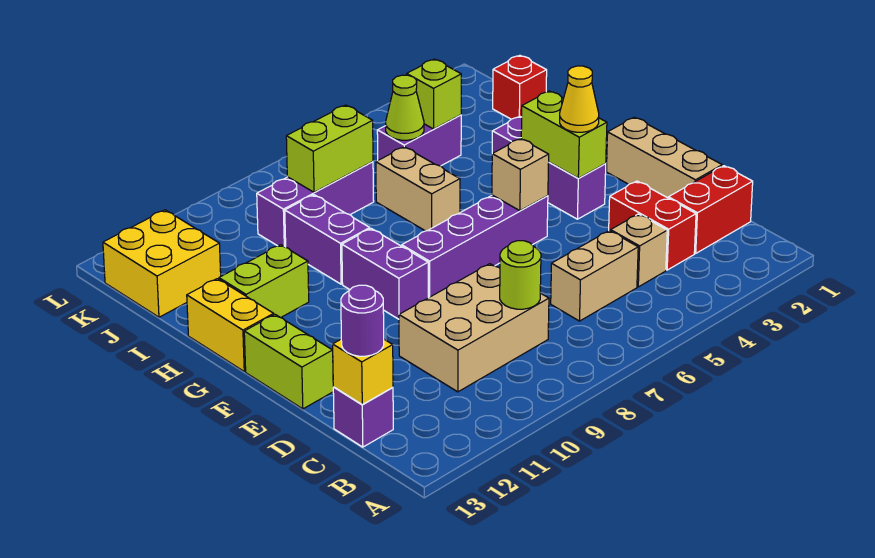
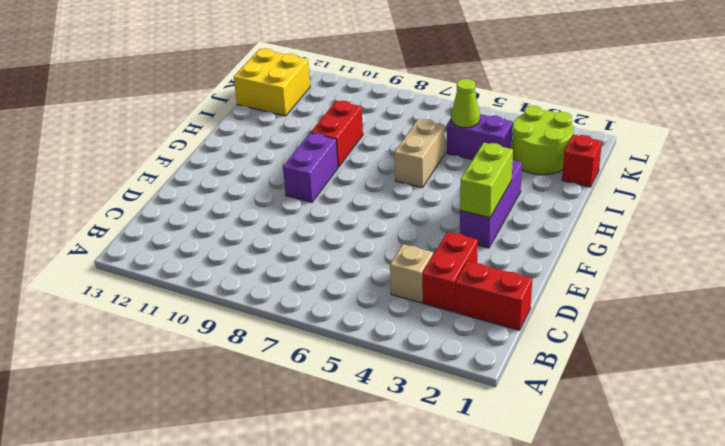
red 1x2 brick [311,101,363,167] -> purple 1x2 brick [285,195,370,284]
lime 2x2 round brick [512,106,573,175] -> none
none -> tan 1x2 brick [551,231,638,321]
none -> tan 2x3 brick [399,264,549,392]
none -> purple 1x1 brick [333,387,393,447]

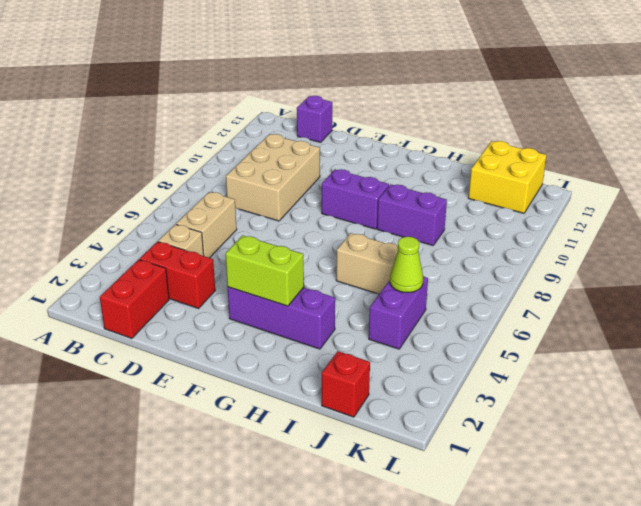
none -> tan 1x3 brick [606,117,722,198]
none -> lime 1x2 brick [244,315,333,409]
none -> purple 1x4 brick [402,195,548,298]

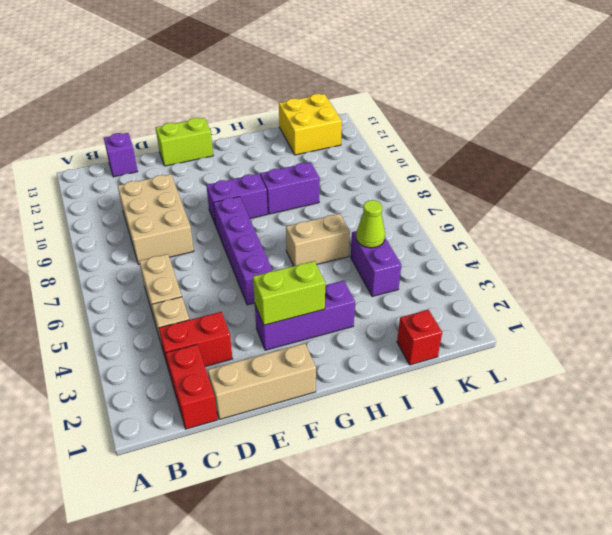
none -> yellow 1x2 brick [187,279,274,371]
none -> lime 1x2 brick [219,245,309,318]
none -> purple 1x3 brick [257,162,374,247]

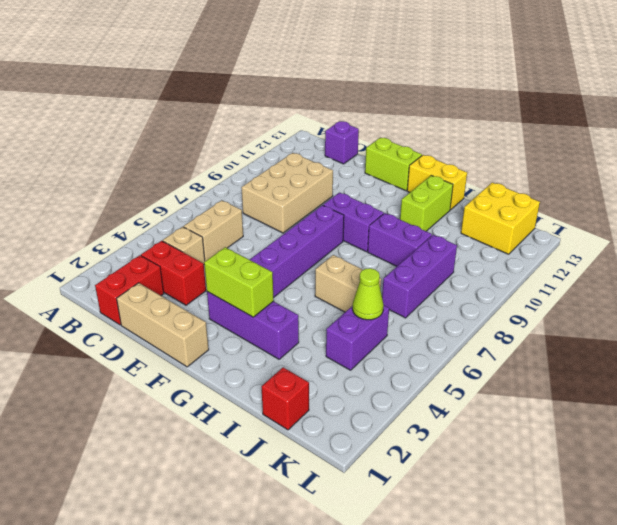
none -> lime 1x1 round brick [500,241,541,309]
none -> yellow 1x1 brick [333,340,393,405]
none -> tan 1x1 brick [492,139,549,211]

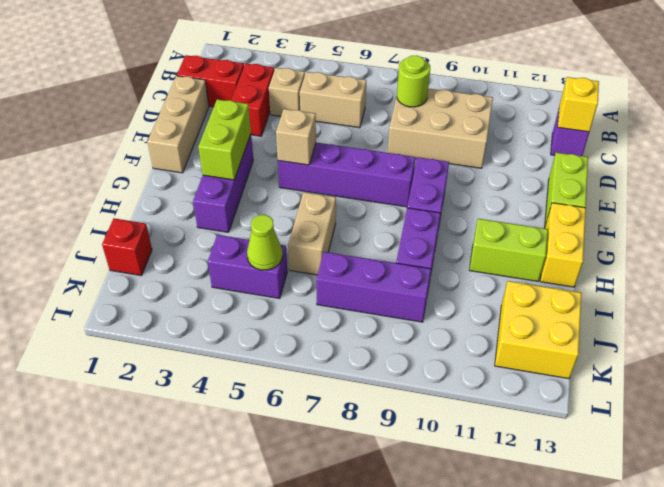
none -> lime 1x1 brick [407,59,461,129]
none -> lime 1x2 brick [286,105,373,193]
none -> purple 1x1 round brick [341,285,384,356]

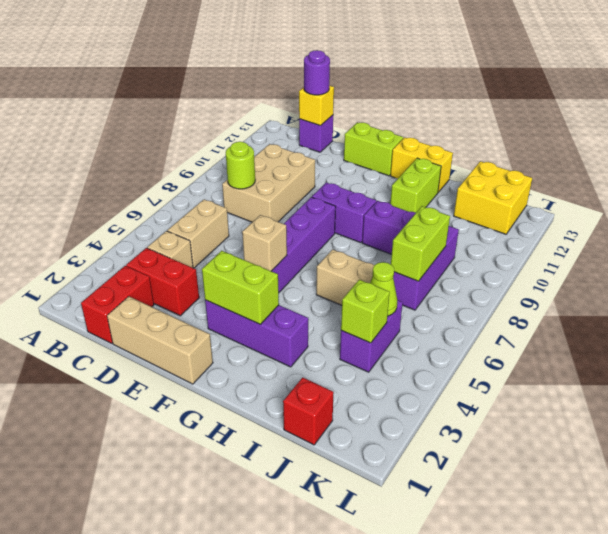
none -> yellow 1x1 cone [560,66,599,132]

